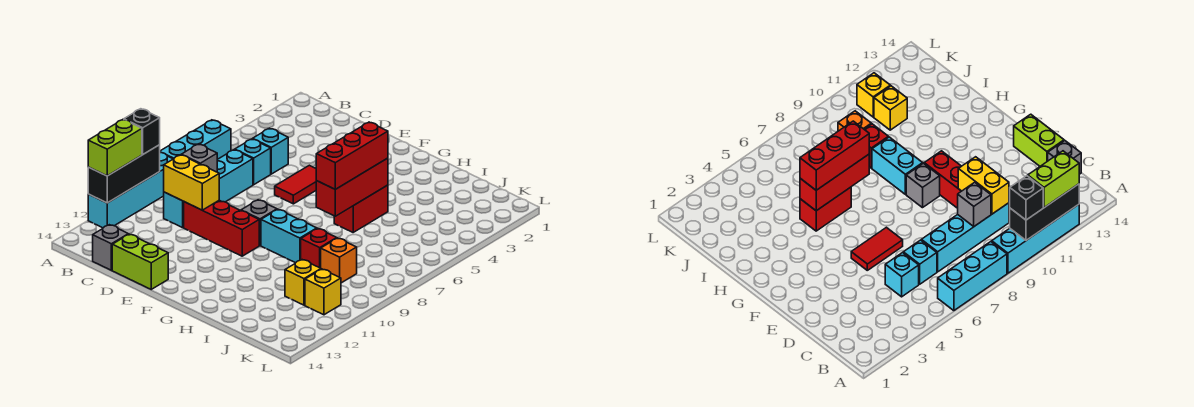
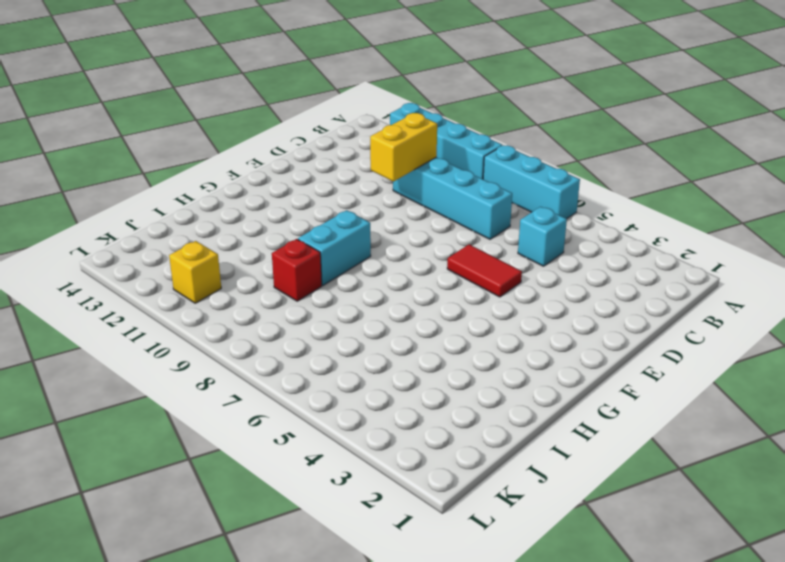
none -> cyan 1x1 brick [235,139,271,185]
none -> grey 1x1 brick [93,225,128,270]
none -> red 1x3 brick [184,200,259,256]

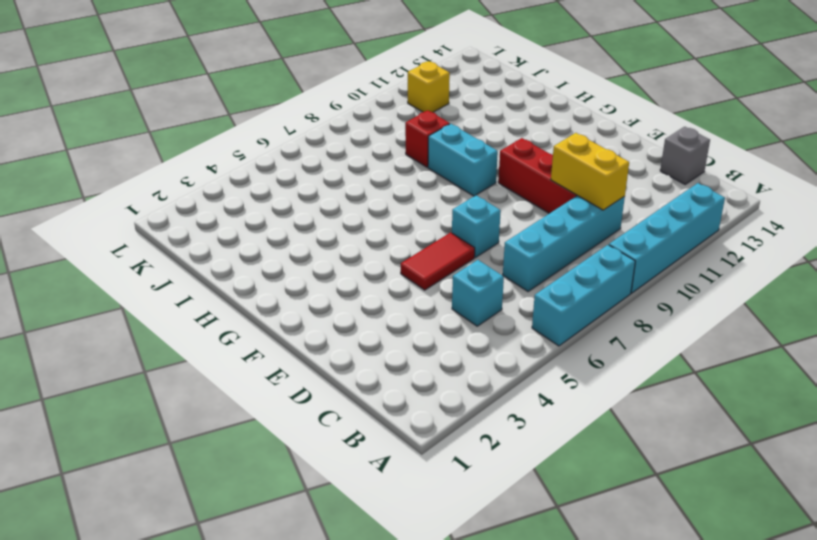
cyan 1x1 brick [452,195,501,257] -> cyan 1x1 brick moved to [235,139,271,185]
none -> lime 1x2 brick [112,234,168,289]
none -> grey 1x1 brick [241,200,277,245]
none -> red 1x2 brick [334,185,388,232]

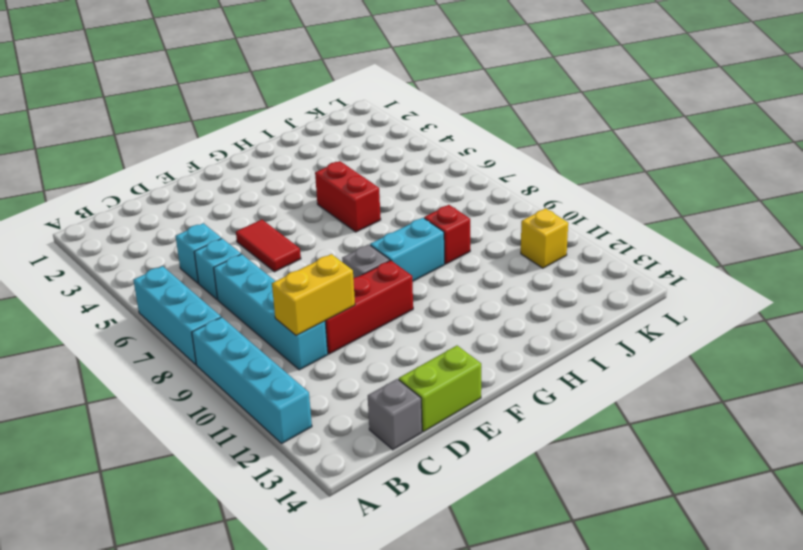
none -> orange 1x1 brick [321,238,357,283]
none -> yellow 1x1 brick [285,260,321,305]
none -> black 1x3 brick [88,145,160,203]

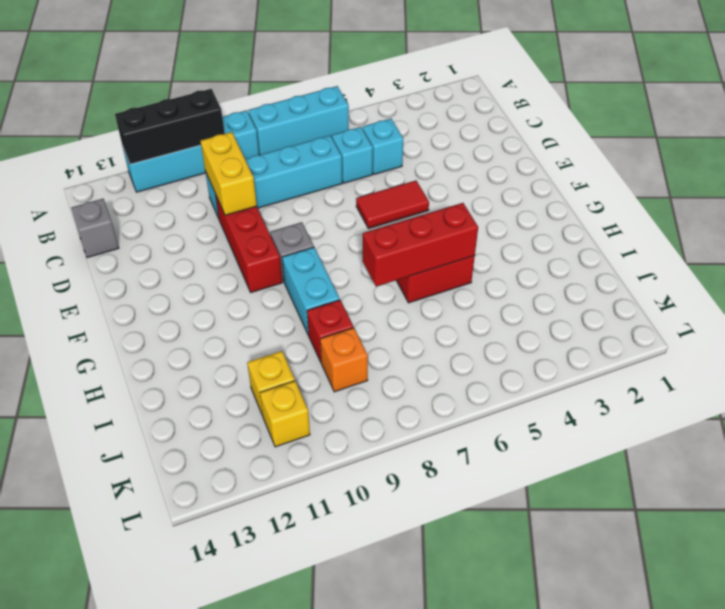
none -> lime 1x2 brick [112,234,168,289]
none -> grey 1x1 brick [181,144,217,172]
none -> black 1x1 brick [124,109,160,154]

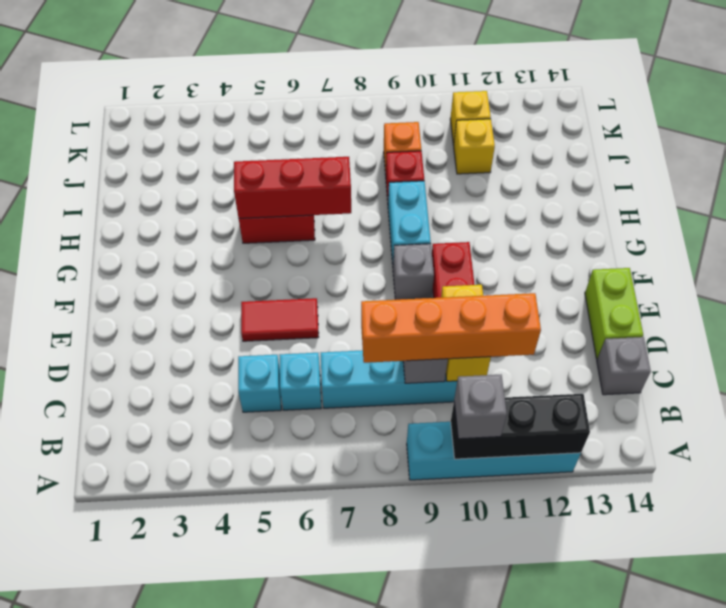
grey 1x1 brick [454,375,507,439] -> black 1x1 brick [124,109,160,154]
orange 1x4 brick [361,293,541,363] -> none
none -> cyan 1x3 brick [160,120,231,159]
none -> lime 1x2 brick [88,120,142,176]
none -> red 1x3 brick [316,122,388,189]

